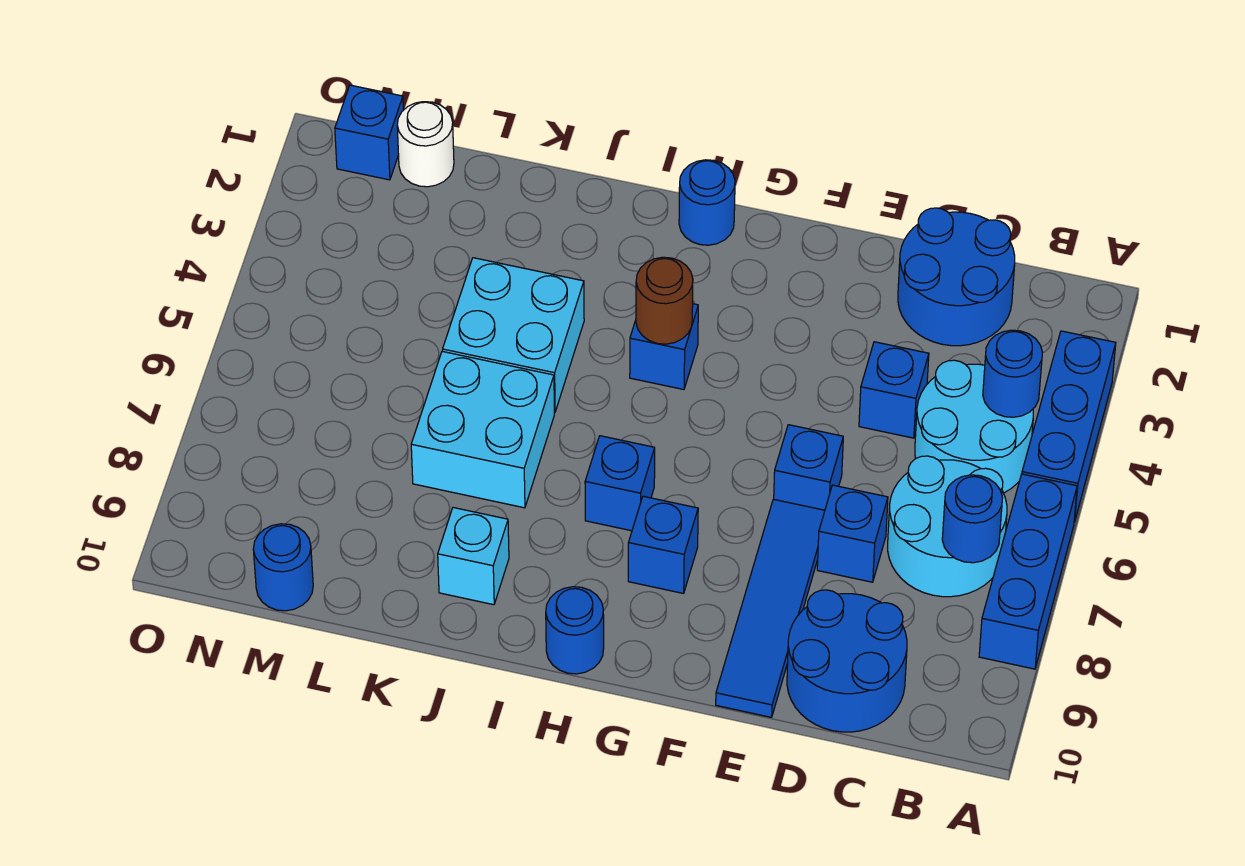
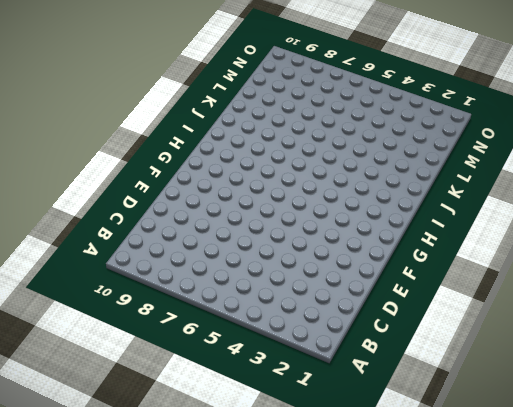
none -> blue 1x3 brick [1022,331,1116,522]
none -> blue 1x3 brick [979,474,1077,669]
none -> cyan 2x2 round brick [915,360,1033,493]

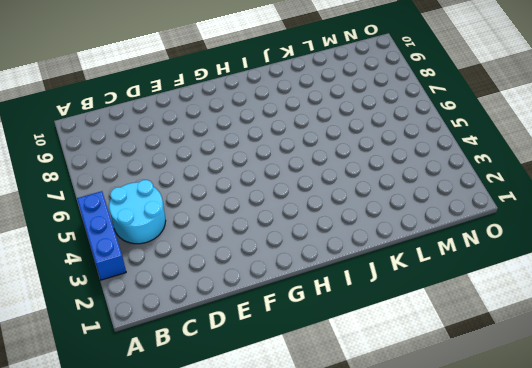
none -> blue 1x3 brick [979,474,1077,669]
none -> cyan 2x2 round brick [888,456,1007,597]
none -> blue 2x2 round brick [898,208,1015,346]

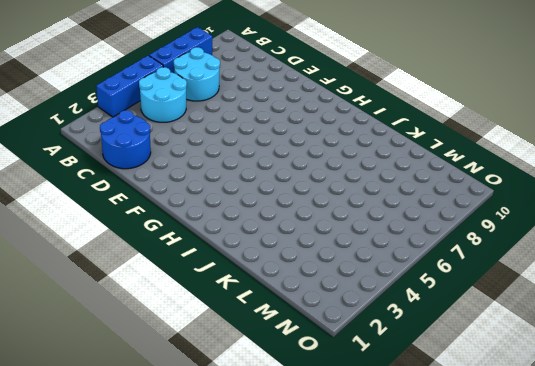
none -> blue 2x2 round brick [787,590,907,732]
none -> blue 1x1 brick [859,342,929,438]
none -> blue 1x1 brick [817,485,888,582]

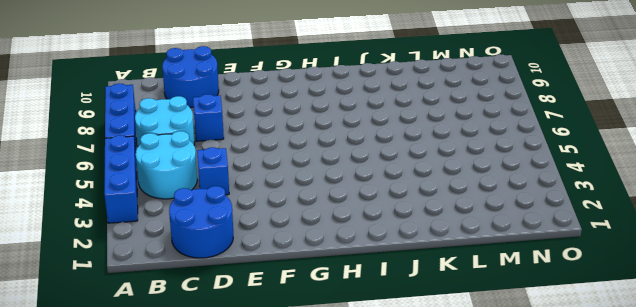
none -> blue 1x1 brick [774,425,843,510]
none -> blue 1x4 tile [716,499,825,717]
none -> blue 1x1 brick [628,496,698,593]

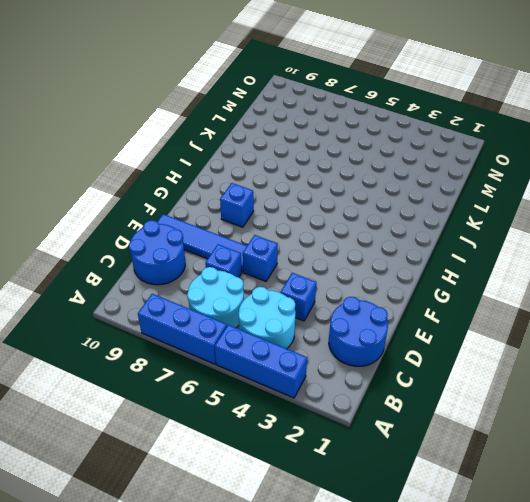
none -> blue 1x1 round brick [679,160,735,245]
none -> blue 1x1 brick [630,304,698,390]
none -> blue 1x1 brick [585,436,655,531]

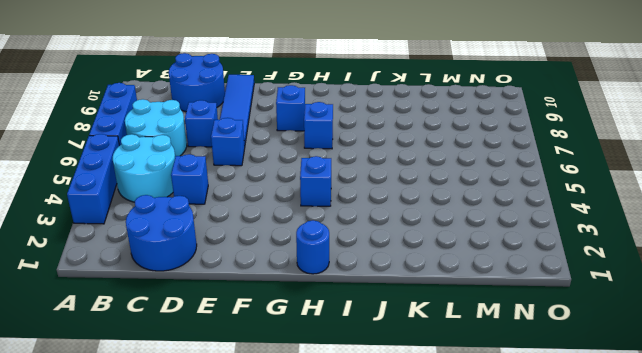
none -> blue 1x1 round brick [546,587,604,674]
none -> cyan 2x2 brick [443,258,584,412]
none -> cyan 2x2 brick [411,351,554,508]

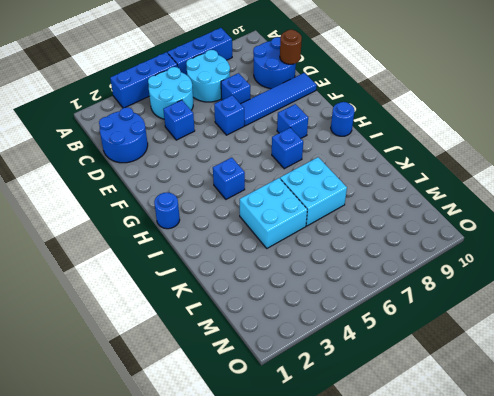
brown 1x1 round brick [280,30,302,64] -> brown 1x1 round brick moved to [636,257,693,344]
none -> cyan 1x1 brick [438,508,509,605]
none -> white 1x1 round brick [397,102,454,187]
none -> blue 1x1 round brick [253,524,313,611]

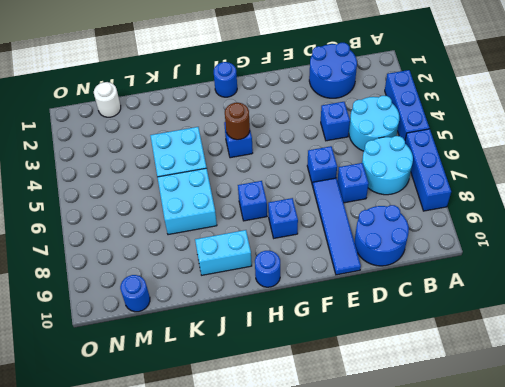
cyan 1x2 brick [195,230,252,275] -> cyan 1x1 brick [438,508,509,605]
none -> blue 1x1 brick [335,85,403,180]
none -> blue 1x1 round brick [983,330,1043,417]
none -> blue 1x1 round brick [942,475,1003,563]

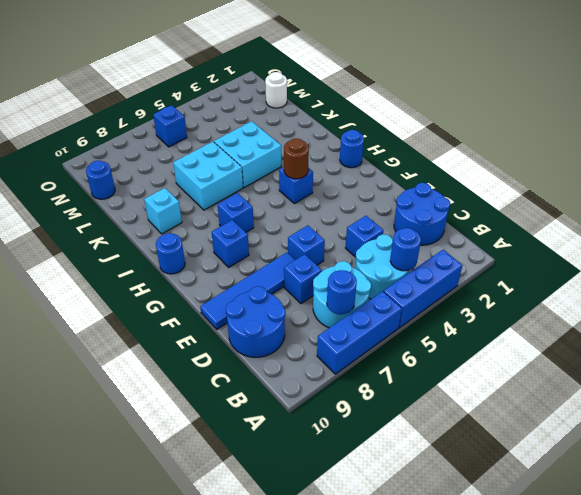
blue 1x1 brick [153,105,187,147] -> blue 1x1 brick moved to [335,85,403,180]

